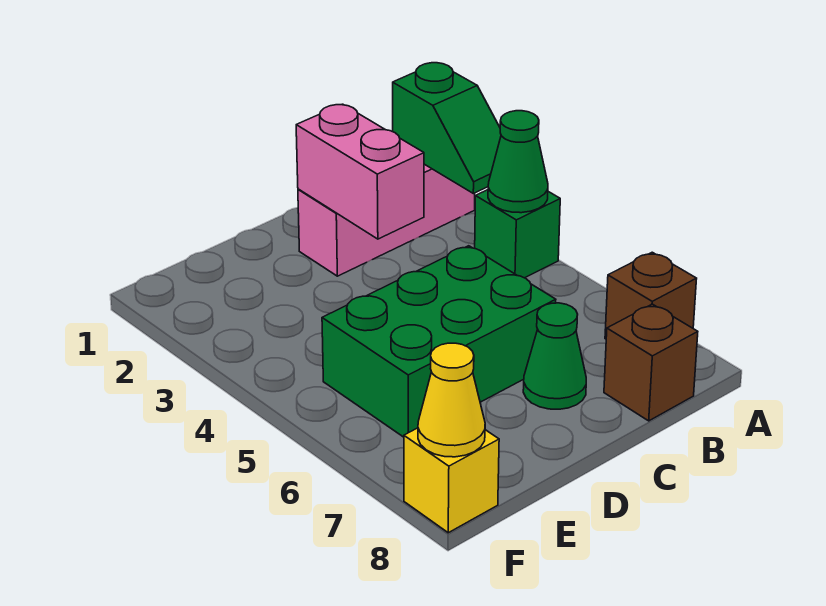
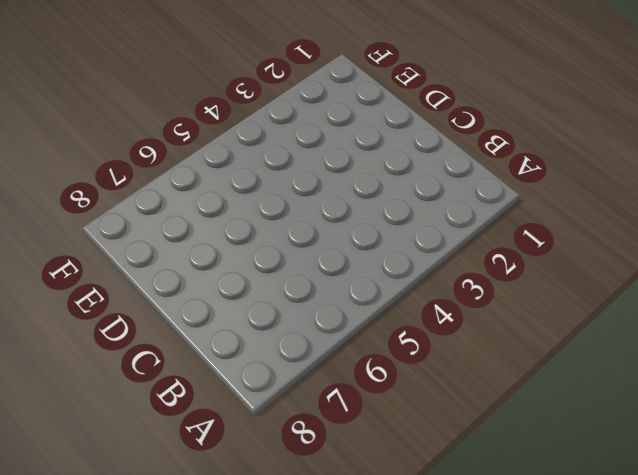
none -> pink 1x3 brick [298,164,475,276]
none -> green 1x1 brick [475,190,560,278]

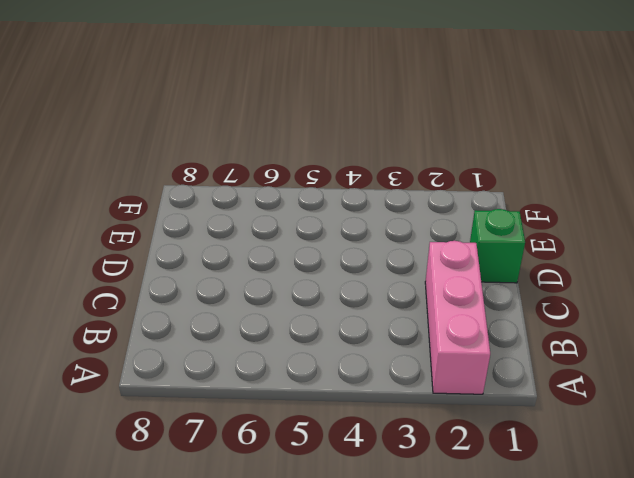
green 1x1 brick [470,209,525,283] -> green 1x1 brick moved to [475,190,560,278]
none -> brown 1x1 brick [605,252,697,339]
none -> brown 1x1 brick [604,304,698,421]

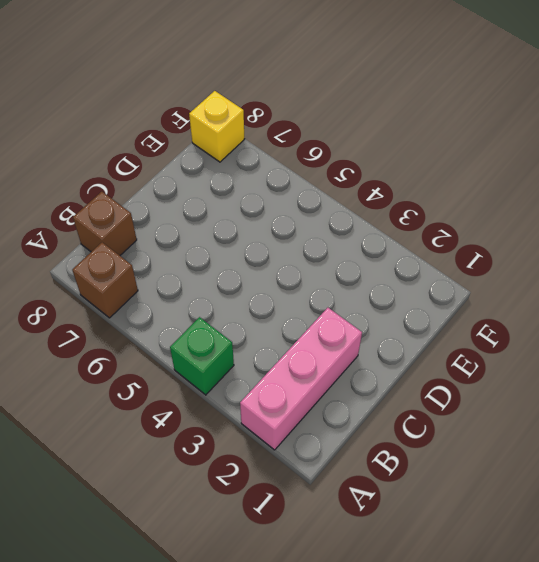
none -> green 2x3 brick [322,246,556,437]
none -> green 1x1 cone [523,303,586,409]

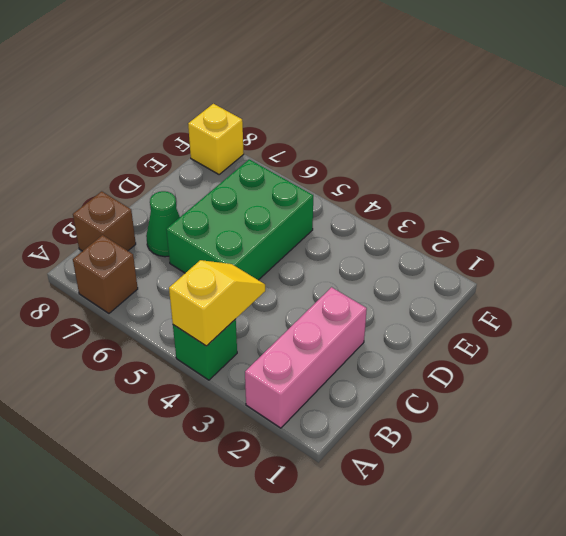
yellow 1x2 slope [169,260,265,346] -> green 1x1 cone [488,111,548,213]
none -> green 1x2 slope [393,63,501,193]
none -> pink 1x2 brick [296,104,424,239]

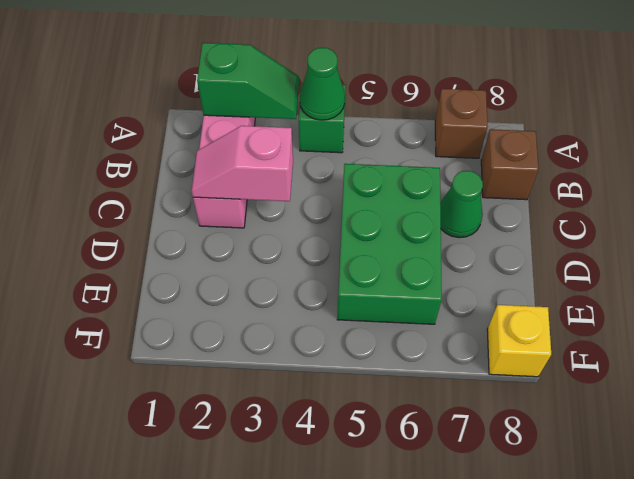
pink 1x2 slope [191,126,293,201] -> pink 1x2 brick [296,104,424,239]
none -> yellow 1x1 cone [418,343,485,457]

